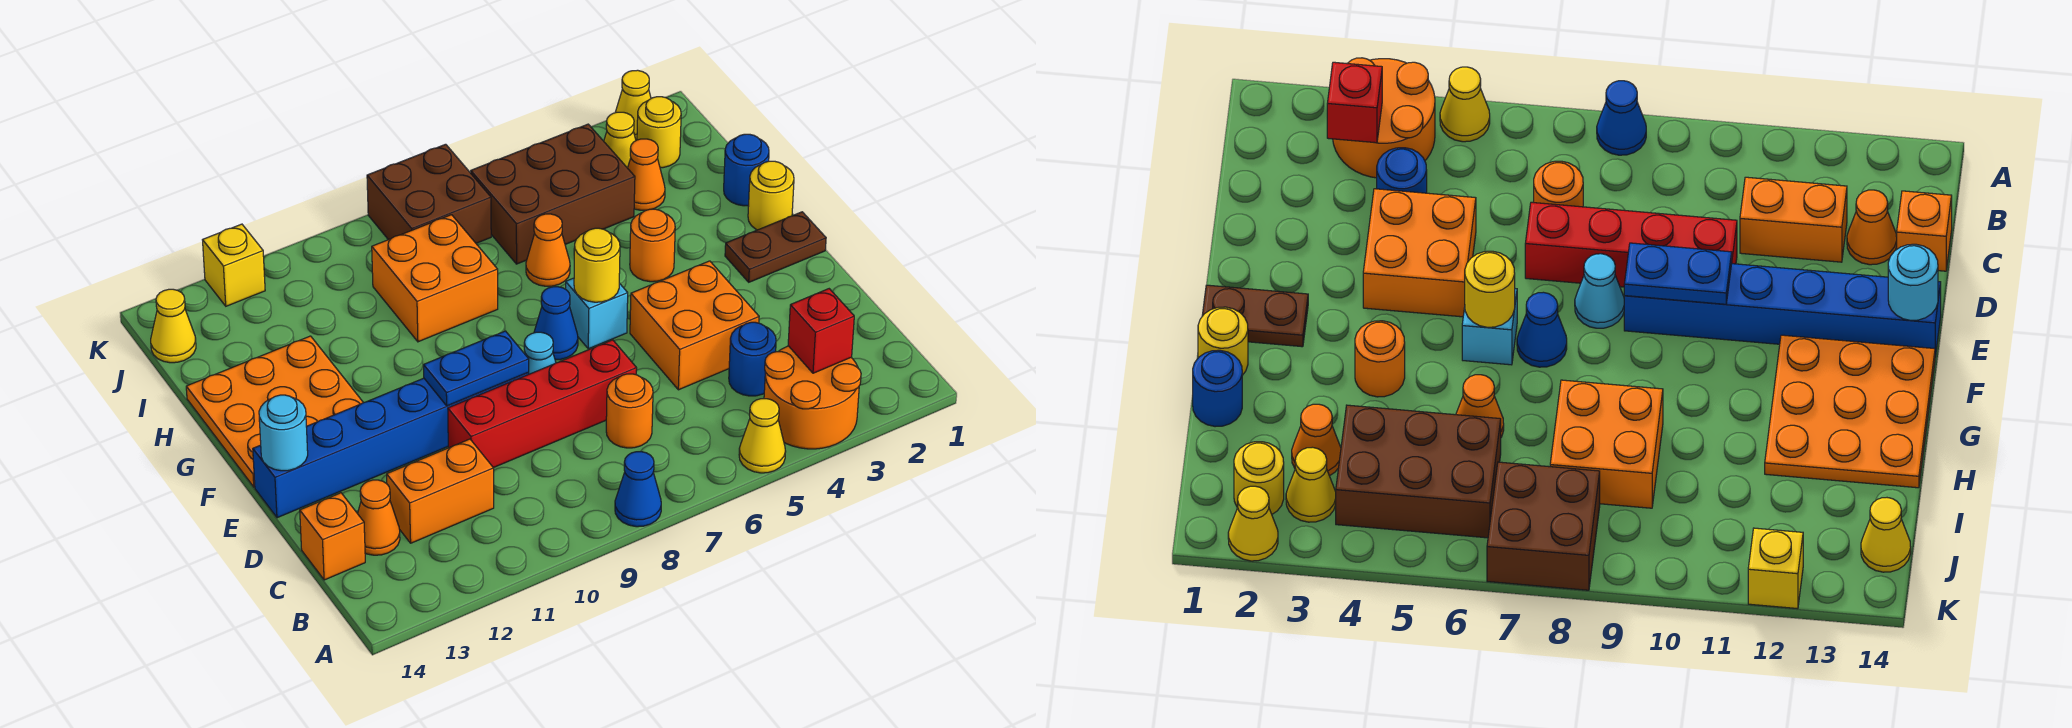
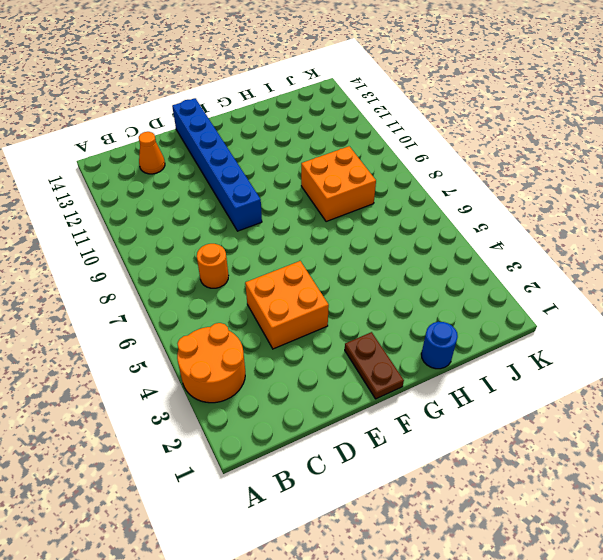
none -> yellow 1x1 cone [739,399,786,473]
none -> blue 1x1 cone [615,452,661,527]
none -> blue 1x1 round brick [729,322,776,396]
none -> orange 1x2 brick [387,439,494,543]

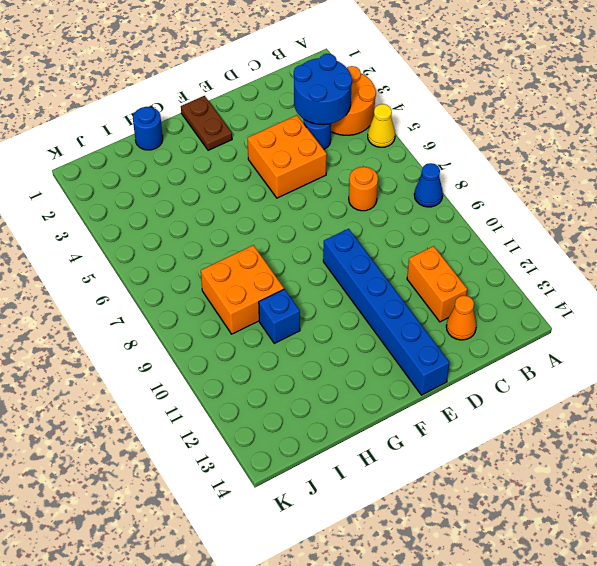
blue 2x2 round brick [294,54,352,125] -> red 1x1 brick [788,289,854,373]
blue 1x1 brick [259,289,300,343] -> none
none -> orange 1x1 brick [300,493,365,580]
none -> red 1x4 brick [448,340,637,468]
none -> cyan 1x1 cone [524,332,556,374]
none -> cyan 1x1 brick [566,278,628,349]

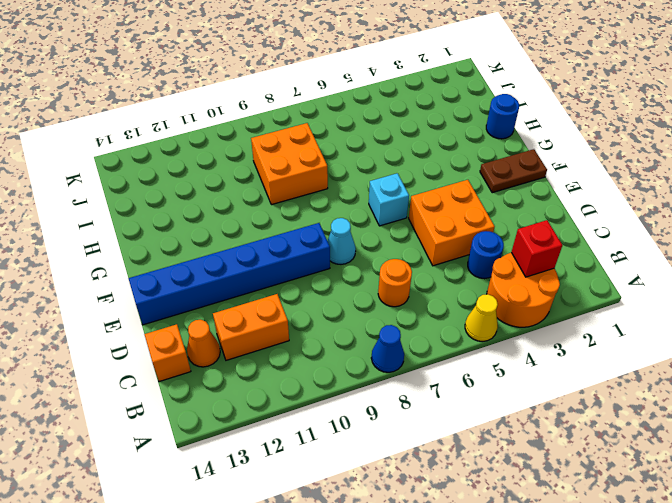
none -> red 1x4 brick [448,340,637,468]
none -> blue 1x1 cone [534,287,578,360]
none -> orange 3x3 plate [186,336,363,487]
none -> yellow 1x1 round brick [748,161,794,230]

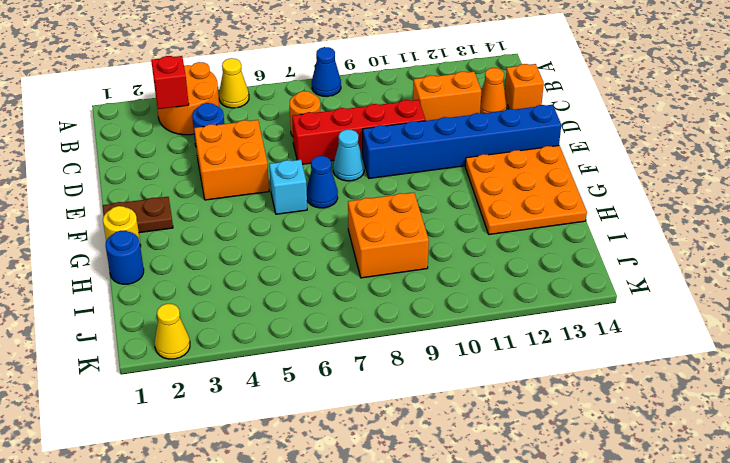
none -> orange 1x1 round brick [630,209,675,282]
none -> orange 1x1 cone [526,214,570,286]
none -> orange 1x1 cone [628,139,665,210]
none -> brown 2x3 brick [471,124,635,264]

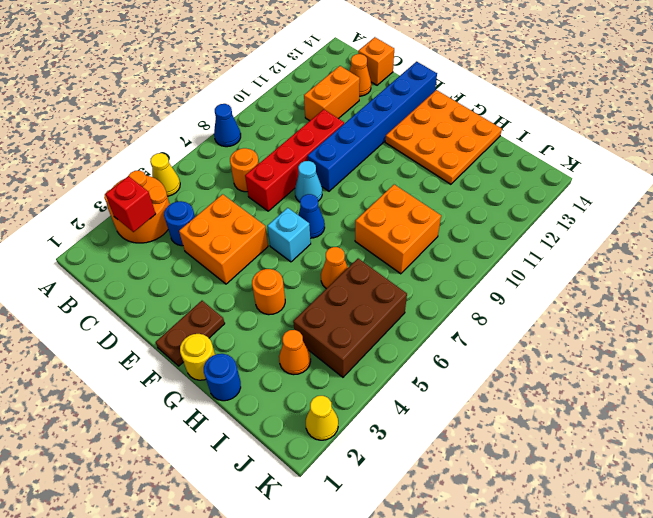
none -> yellow 1x1 round brick [637,97,681,168]
none -> yellow 1x1 cone [604,112,636,168]
none -> brown 2x2 brick [367,144,491,243]
none -> yellow 1x1 cone [151,289,196,363]

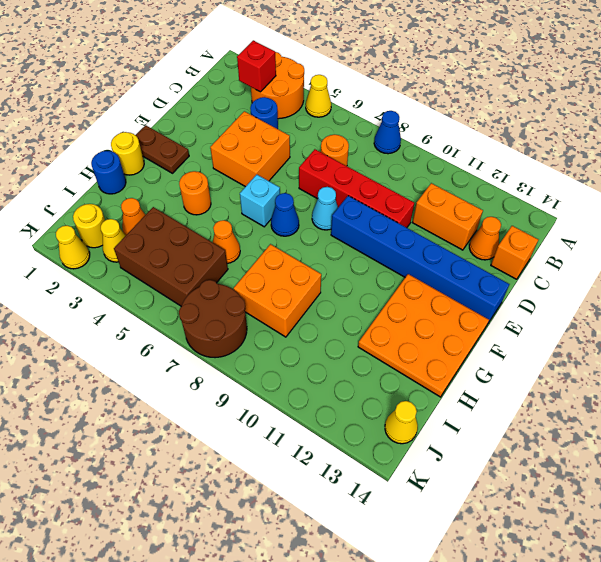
brown 2x2 round brick [179,280,247,358] -> brown 2x2 brick [367,144,491,243]
none -> yellow 1x1 brick [203,224,265,306]
none -> blue 1x2 plate [424,331,529,406]
none -> cyan 1x1 round brick [259,395,308,471]
none -> yellow 1x1 round brick [574,228,620,302]

